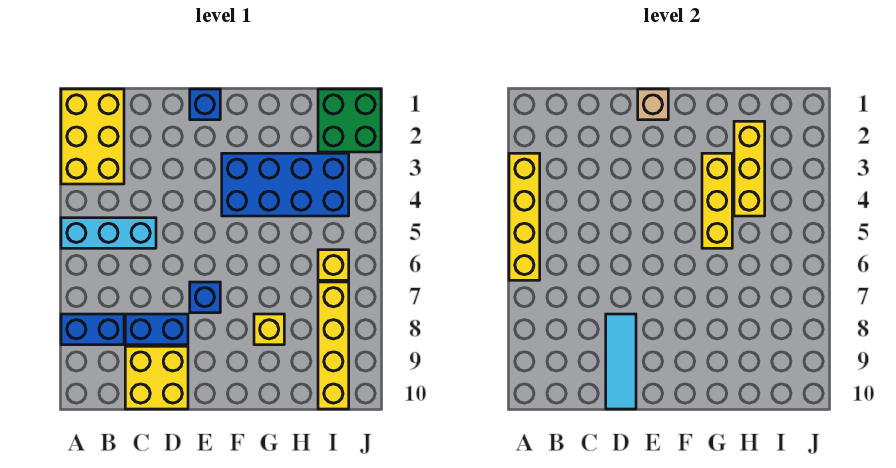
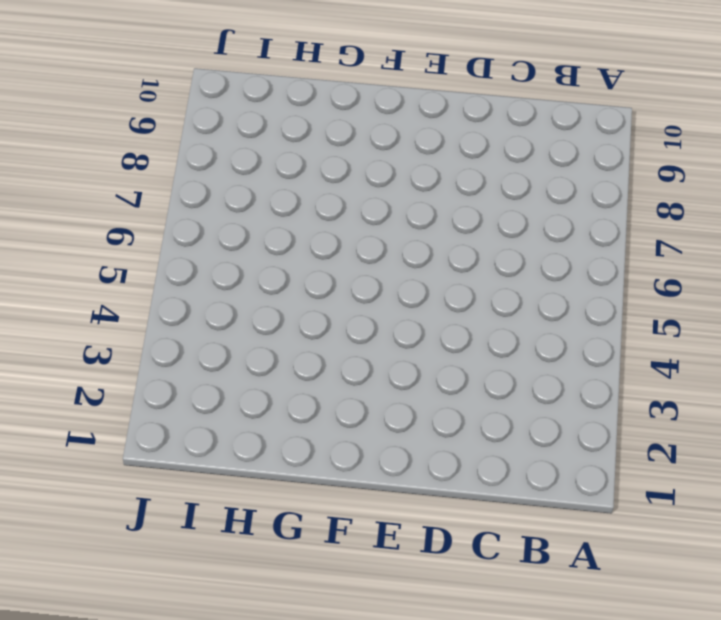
none -> yellow 2x3 brick [61,89,124,184]
none -> cyan 1x3 brick [61,218,156,248]
none -> blue 1x2 brick [61,314,124,345]

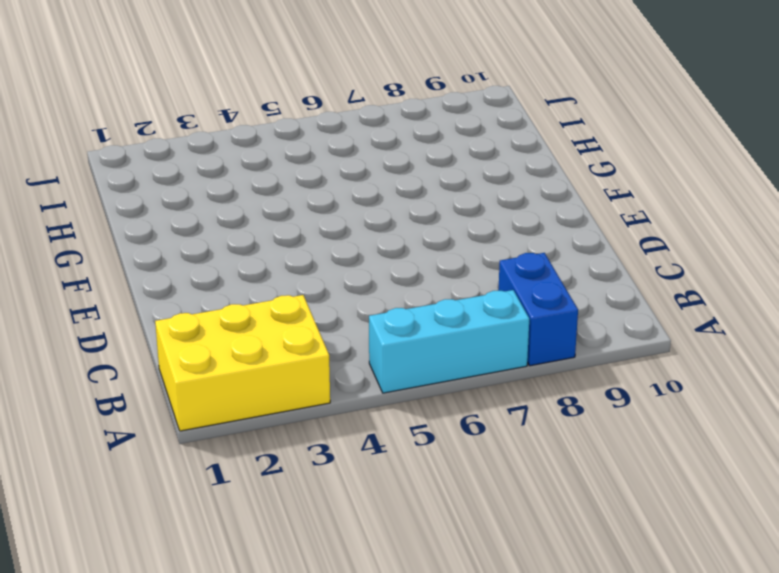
cyan 1x3 brick [369,290,529,393] -> cyan 1x3 brick turned to [61,218,156,248]
none -> blue 1x2 brick [125,314,188,345]
none -> yellow 2x2 brick [125,346,188,409]
none -> blue 1x1 brick [190,89,220,120]

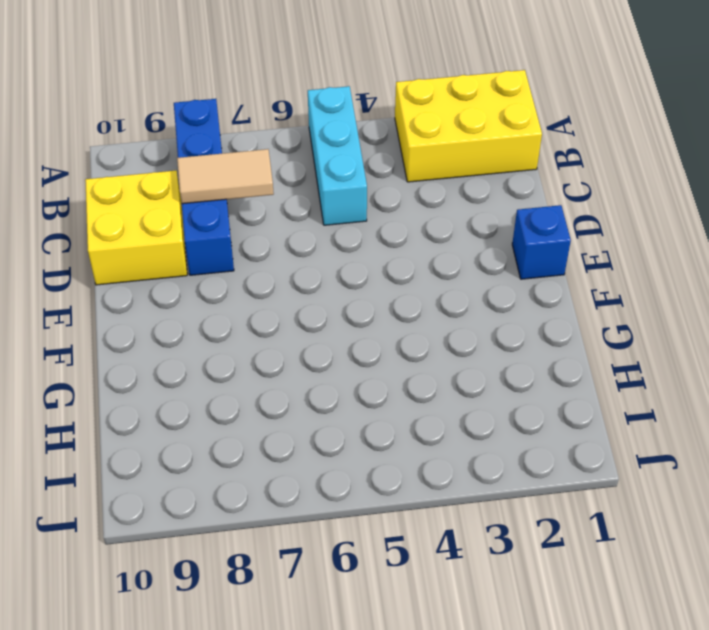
tan 1x2 tile [177,149,274,204] -> none
none -> blue 1x1 brick [190,282,220,313]
none -> blue 2x4 brick [222,153,349,216]
none -> yellow 1x1 brick [254,314,284,345]

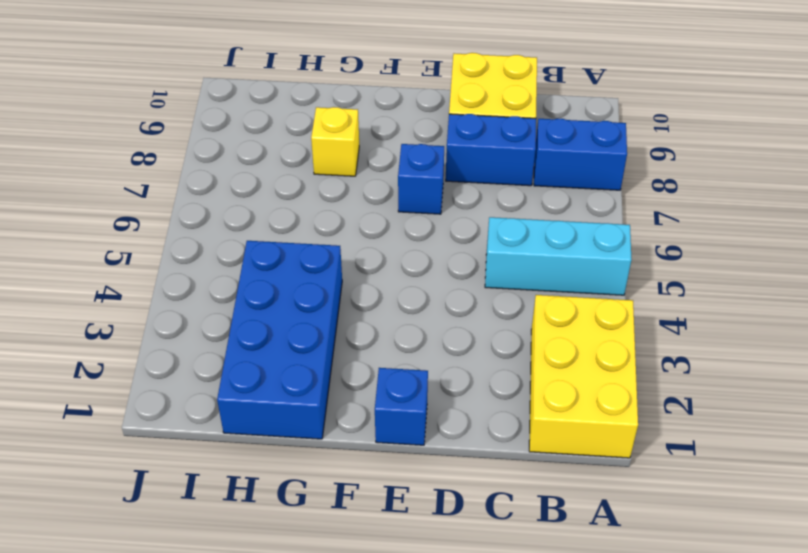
blue 2x4 brick [217,241,342,439] -> blue 2x4 brick turned to [222,153,349,216]
none -> green 2x2 brick [318,89,381,152]
none -> yellow 1x1 brick [318,250,349,280]
none -> yellow 1x4 brick [318,282,349,409]

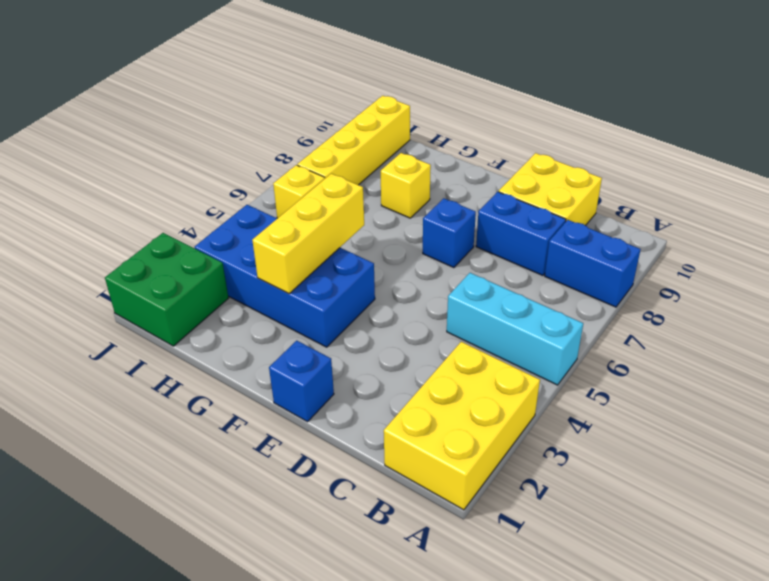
none -> yellow 1x4 brick [509,153,540,280]
none -> cyan 1x3 tile [606,314,636,409]
none -> tan 1x1 brick [638,89,668,120]

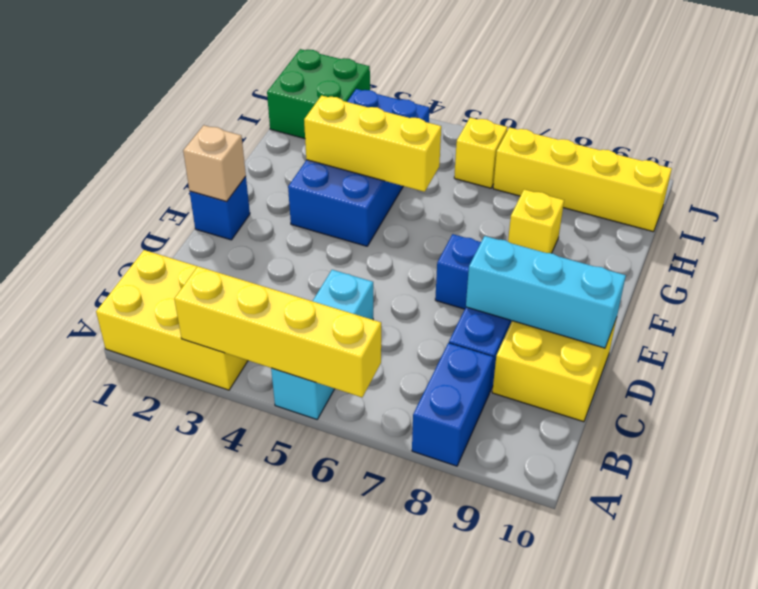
cyan 1x3 brick [466,236,626,348] -> cyan 1x3 tile [606,314,636,409]
none -> yellow 1x3 brick [734,121,765,216]

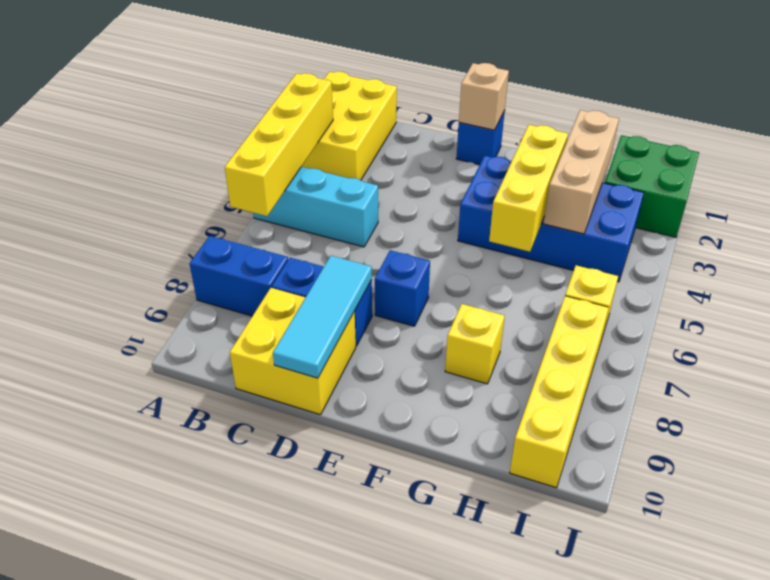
tan 1x3 brick [544,110,619,234] -> yellow 1x3 brick [734,121,765,216]

